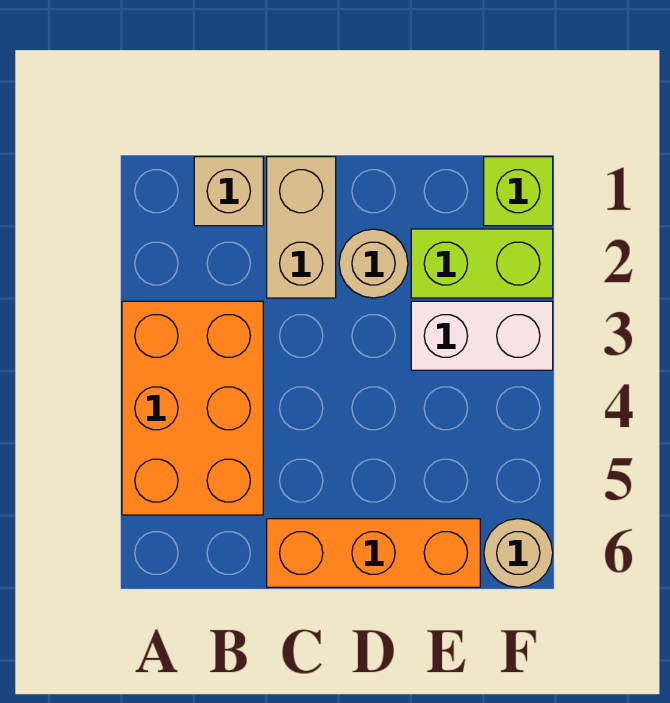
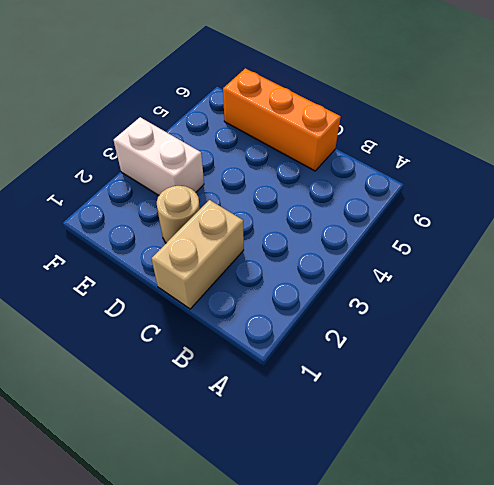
none -> orange 2x3 brick [122,301,263,515]
none -> tan 1x1 brick [194,157,263,226]

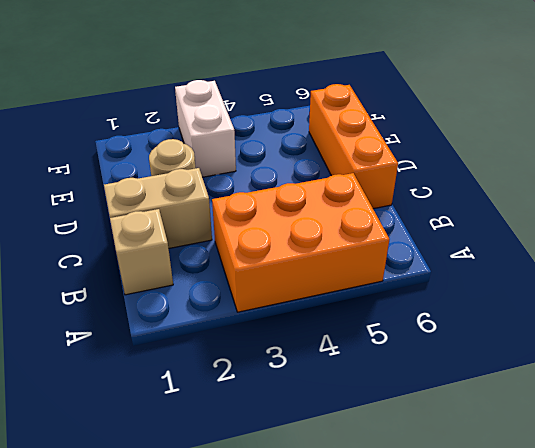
none -> lime 1x2 brick [411,229,553,298]
none -> lime 1x1 brick [484,157,553,226]

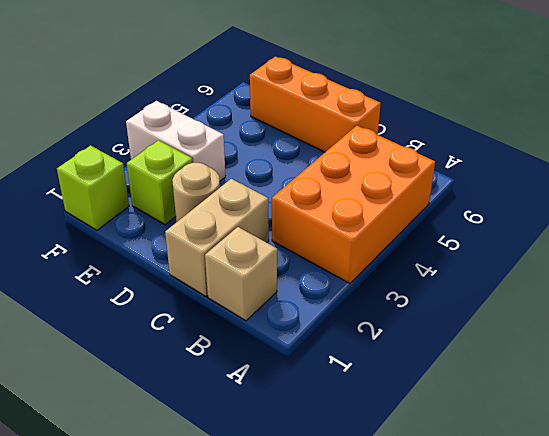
lime 1x1 brick [127,140,193,225] -> lime 1x2 brick [411,229,553,298]
none -> tan 1x1 round brick [484,519,553,587]

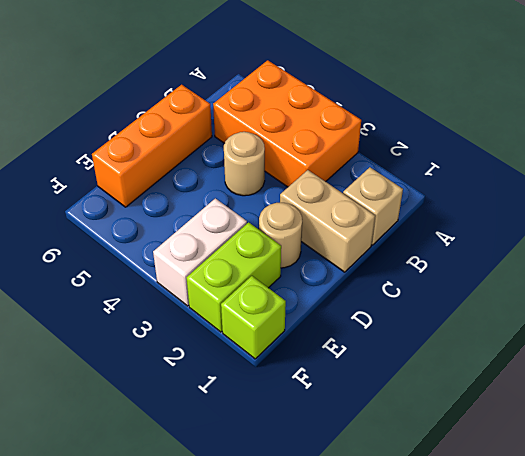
tan 1x1 round brick [224,132,265,196] -> tan 1x1 round brick moved to [484,519,553,587]

